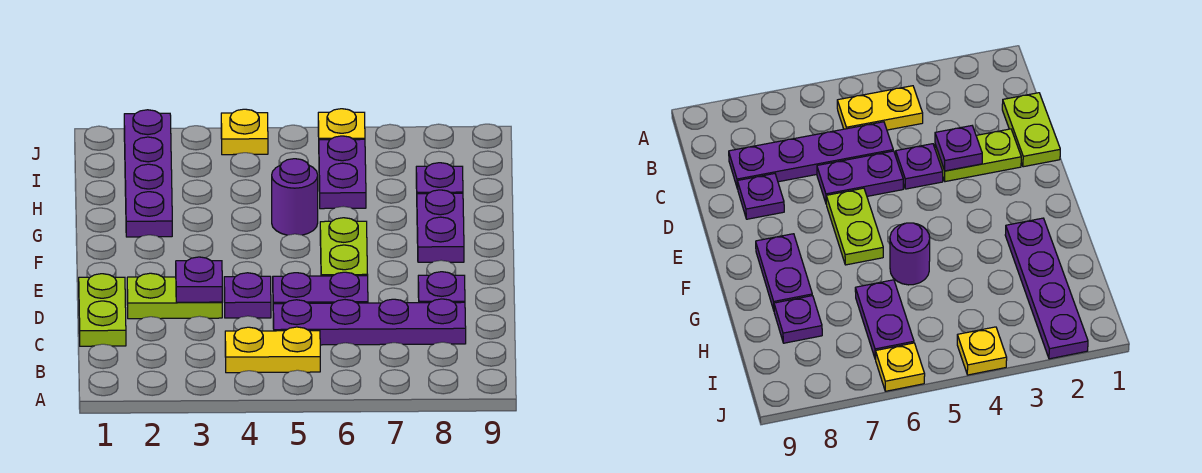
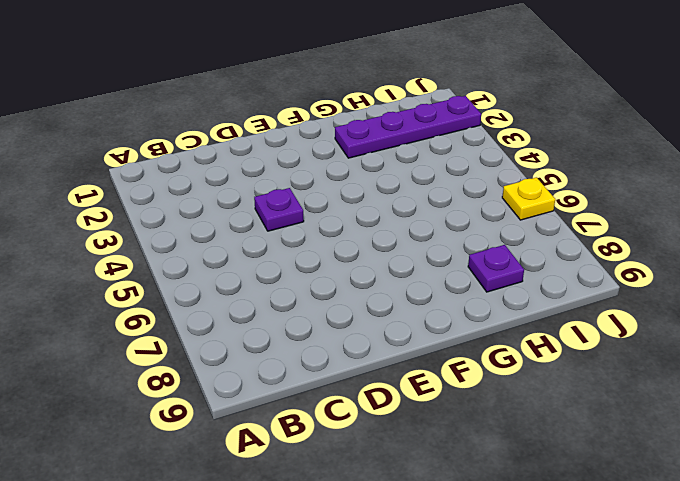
none -> yellow 1x2 plate [225,327,320,373]
none -> lime 1x2 plate [79,274,126,346]
none -> purple 1x4 plate [273,299,466,345]

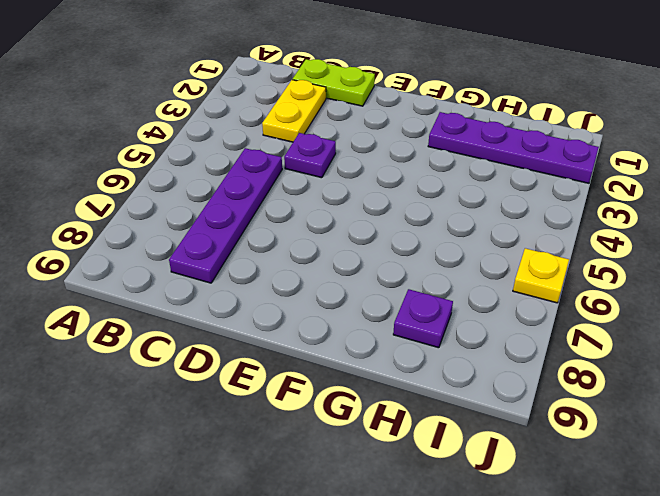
yellow 1x2 plate [262,80,326,142] -> yellow 1x2 plate moved to [225,327,320,373]
none -> lime 1x2 plate [127,273,222,319]
none -> purple 1x2 plate [273,272,368,304]
none -> purple 1x1 plate [418,272,465,303]

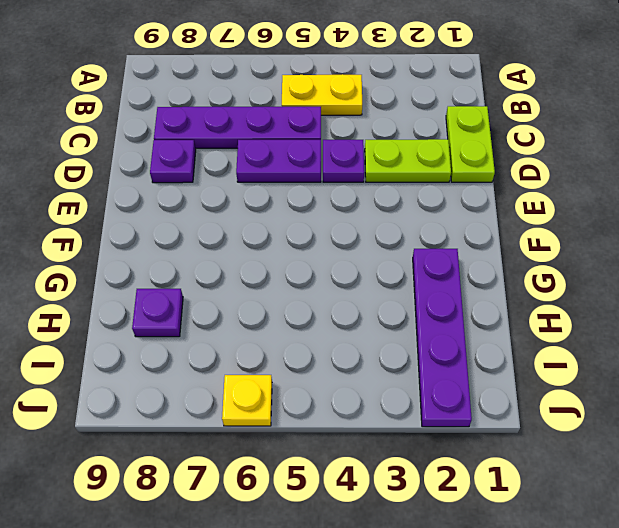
none -> lime 1x2 plate [320,218,368,276]
none -> purple 1x2 plate [417,190,464,262]
none -> purple 1x1 round brick [272,159,318,235]

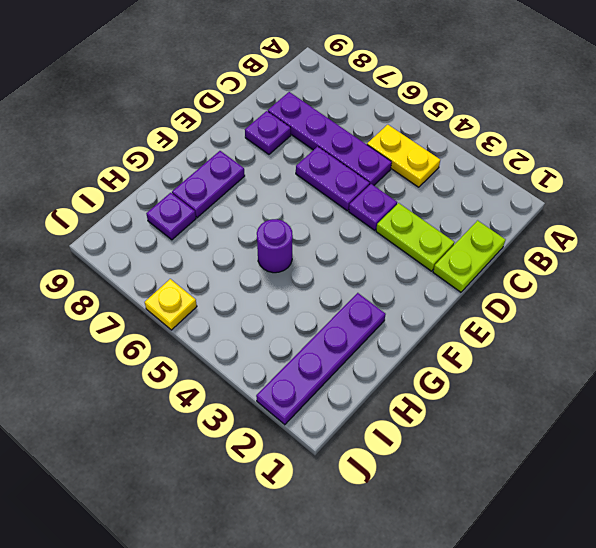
none -> lime 1x2 plate [320,218,368,276]
none -> purple 1x2 plate [319,136,366,209]
none -> yellow 1x1 plate [221,109,268,155]

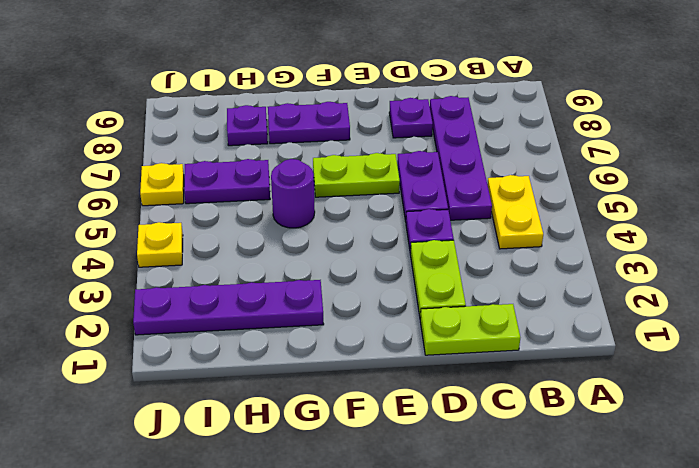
none -> purple 1x1 plate [176,257,222,302]

